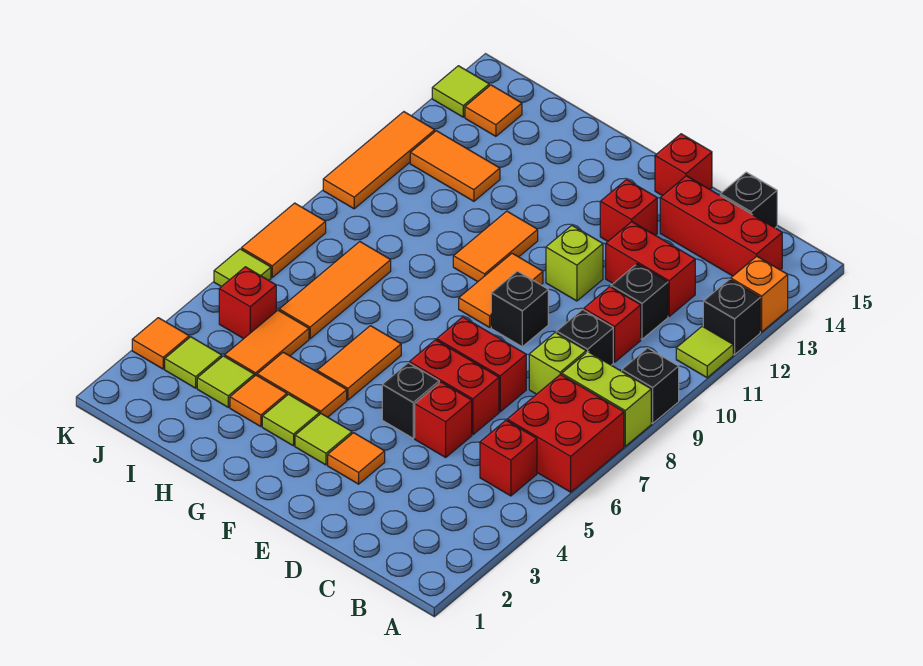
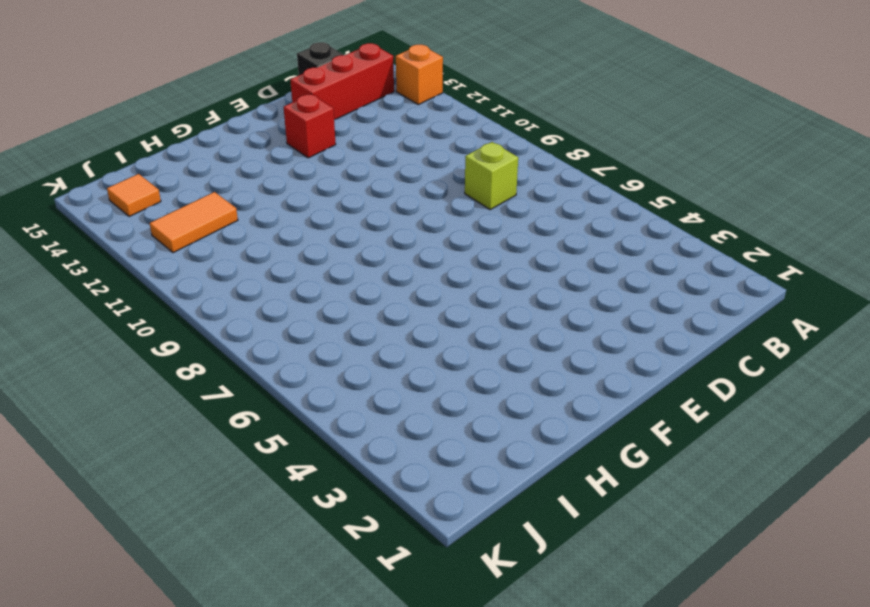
none -> red 2x2 brick [507,374,624,492]
none -> lime 1x2 brick [562,352,651,446]
none -> black 1x1 brick [622,348,679,423]
none -> lime 1x1 tile [676,326,733,378]

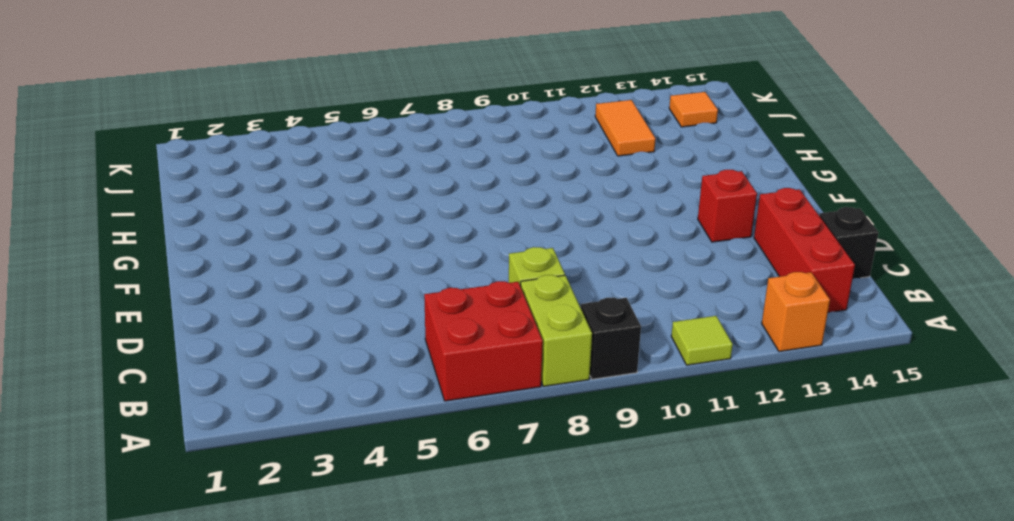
none -> black 1x1 brick [703,279,760,355]
none -> red 1x1 brick [480,420,537,496]
none -> black 1x1 brick [556,310,613,365]
none -> red 1x1 brick [584,287,641,362]

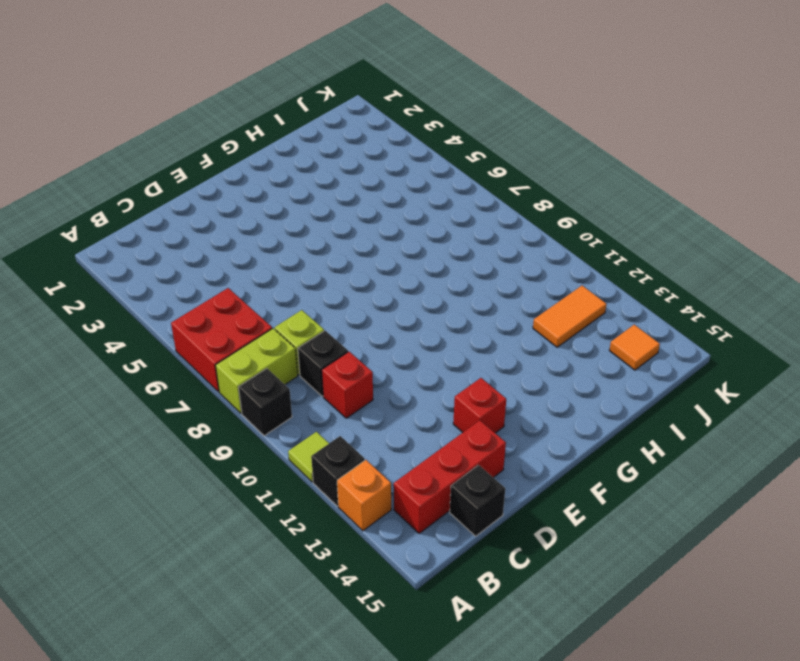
none -> red 1x1 brick [480,420,537,496]
none -> black 1x1 brick [611,264,668,339]
none -> red 1x2 brick [606,222,695,316]
none -> red 1x1 brick [415,382,472,457]

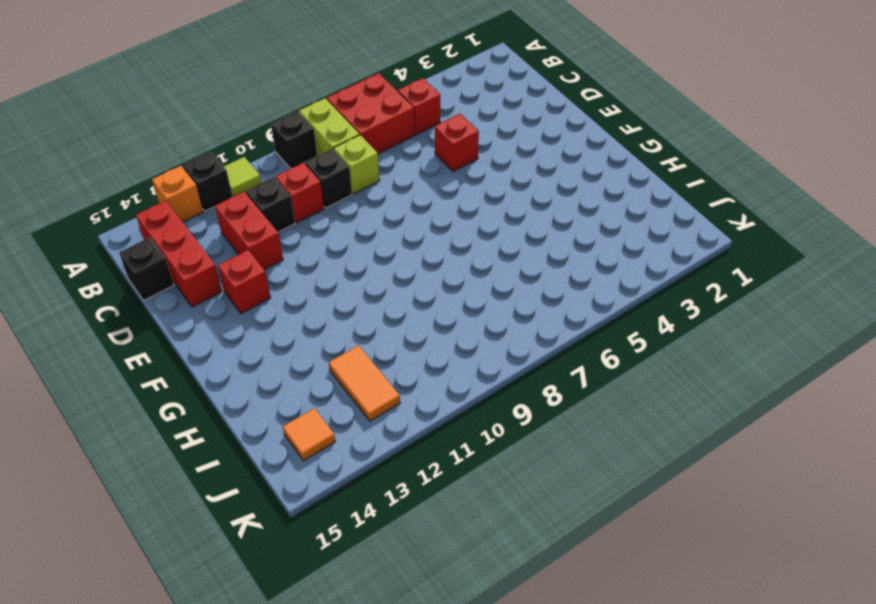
none -> red 1x2 brick [409,340,499,435]
none -> red 1x2 brick [437,317,526,412]
none -> orange 1x1 tile [328,433,385,484]
none -> black 1x1 brick [382,363,439,438]

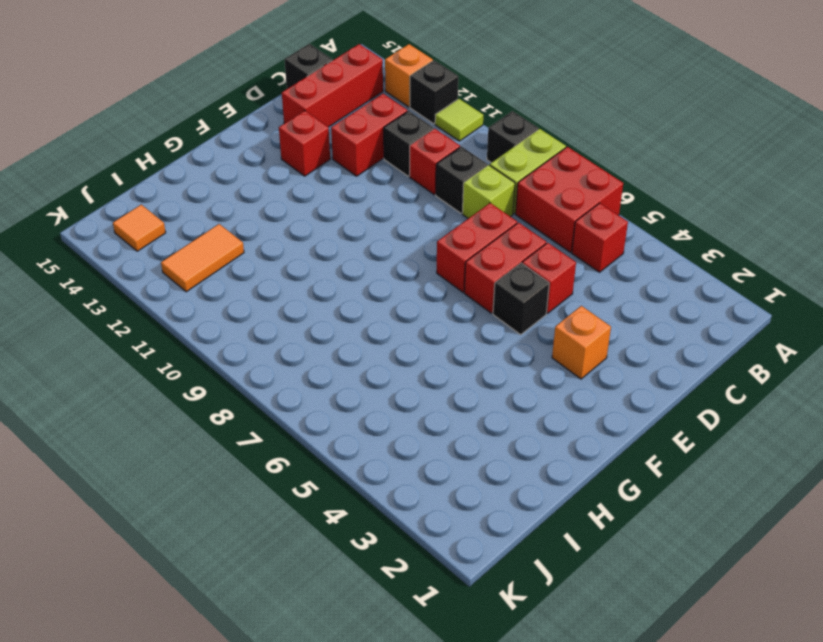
orange 1x1 brick [552,306,611,379] -> orange 1x1 tile [328,433,385,484]
none -> black 1x1 brick [491,271,548,347]
none -> lime 1x1 brick [546,226,603,301]
none -> red 1x1 brick [655,134,712,196]
none -> lime 1x1 tile [295,414,352,465]

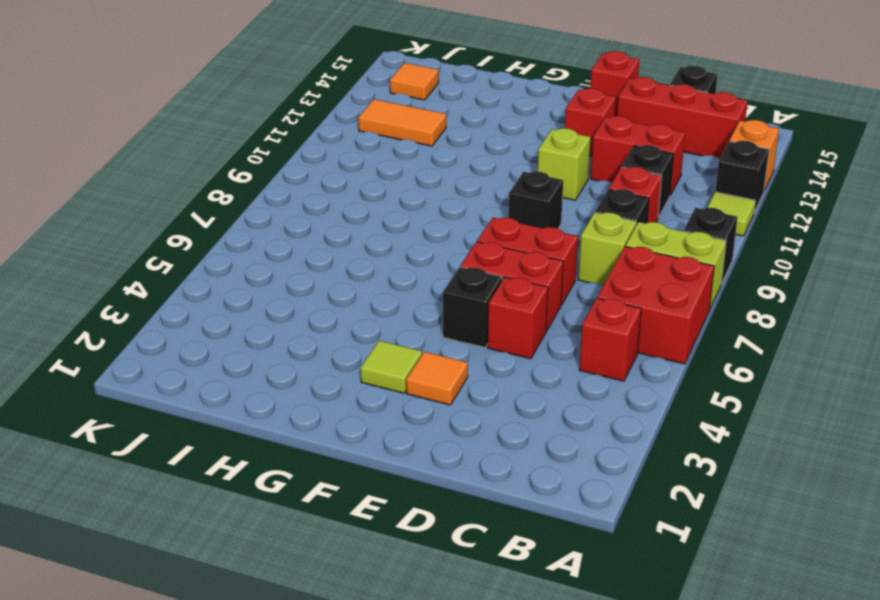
none -> orange 1x2 tile [459,253,543,327]
none -> lime 1x1 tile [262,394,319,446]
none -> orange 1x2 tile [257,352,347,417]
none -> orange 1x2 tile [317,326,401,400]

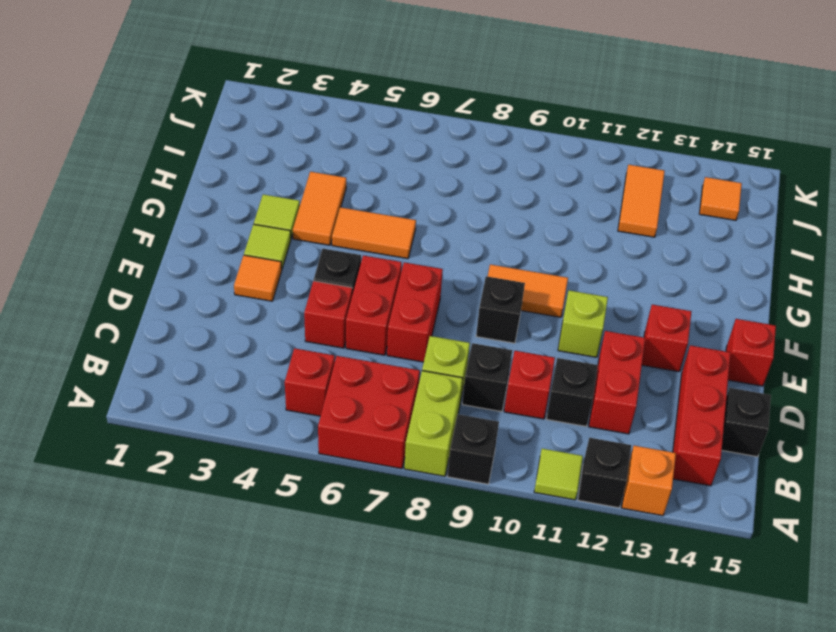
none -> orange 1x2 tile [453,211,538,282]
none -> orange 1x1 tile [230,375,287,427]
none -> lime 1x1 tile [197,356,254,407]
none -> orange 1x2 tile [225,310,309,376]

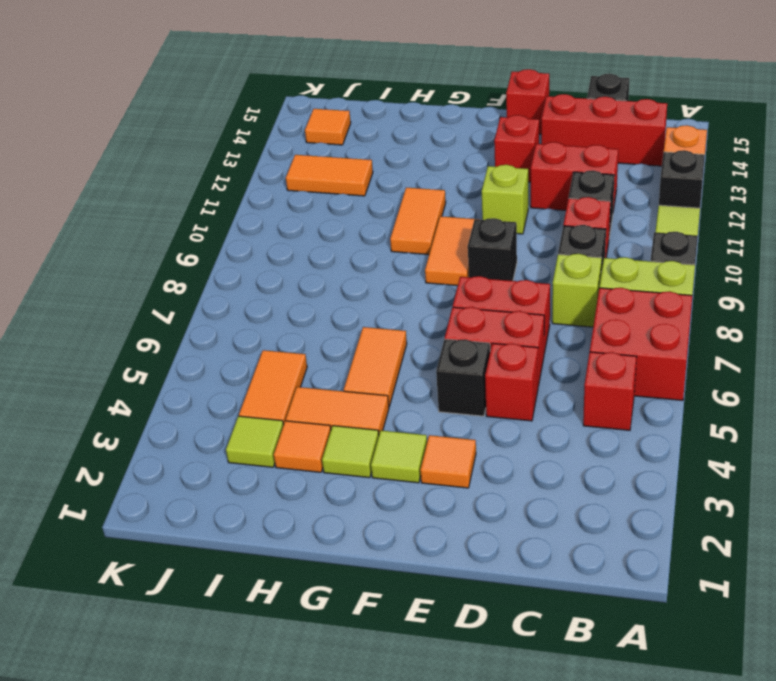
none -> orange 1x3 tile [279,242,391,339]
none -> lime 1x1 tile [165,337,222,388]
none -> red 1x1 brick [219,267,276,339]
none -> orange 1x1 tile [132,318,189,369]

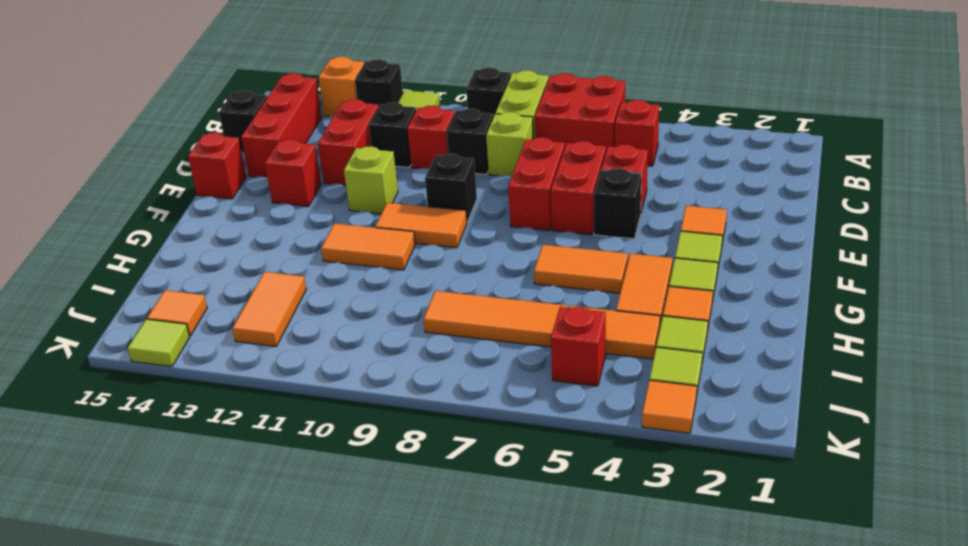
none -> lime 1x1 tile [214,249,271,287]
none -> orange 1x2 tile [241,203,326,277]
none -> orange 1x3 tile [323,112,435,209]

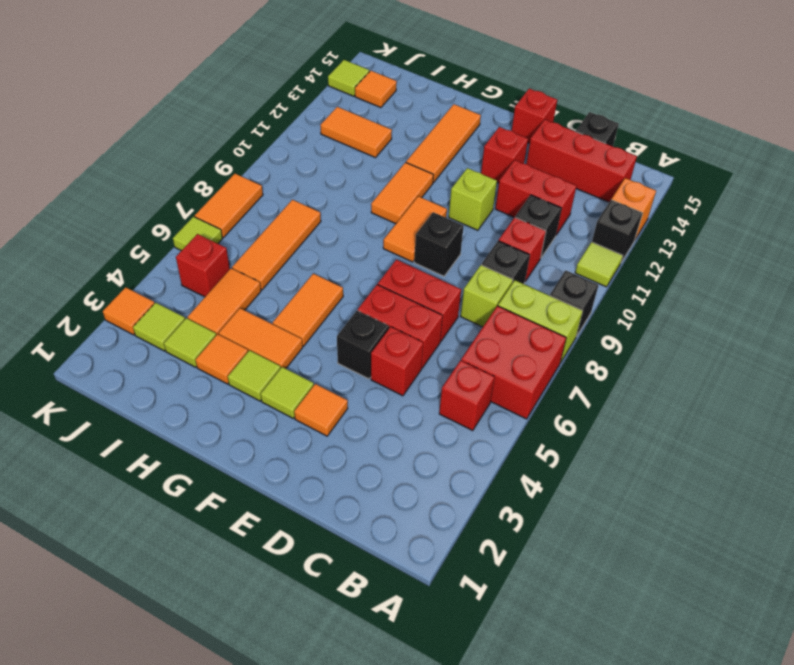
orange 1x3 tile [406,104,481,183] -> orange 1x3 tile moved to [323,112,435,209]

